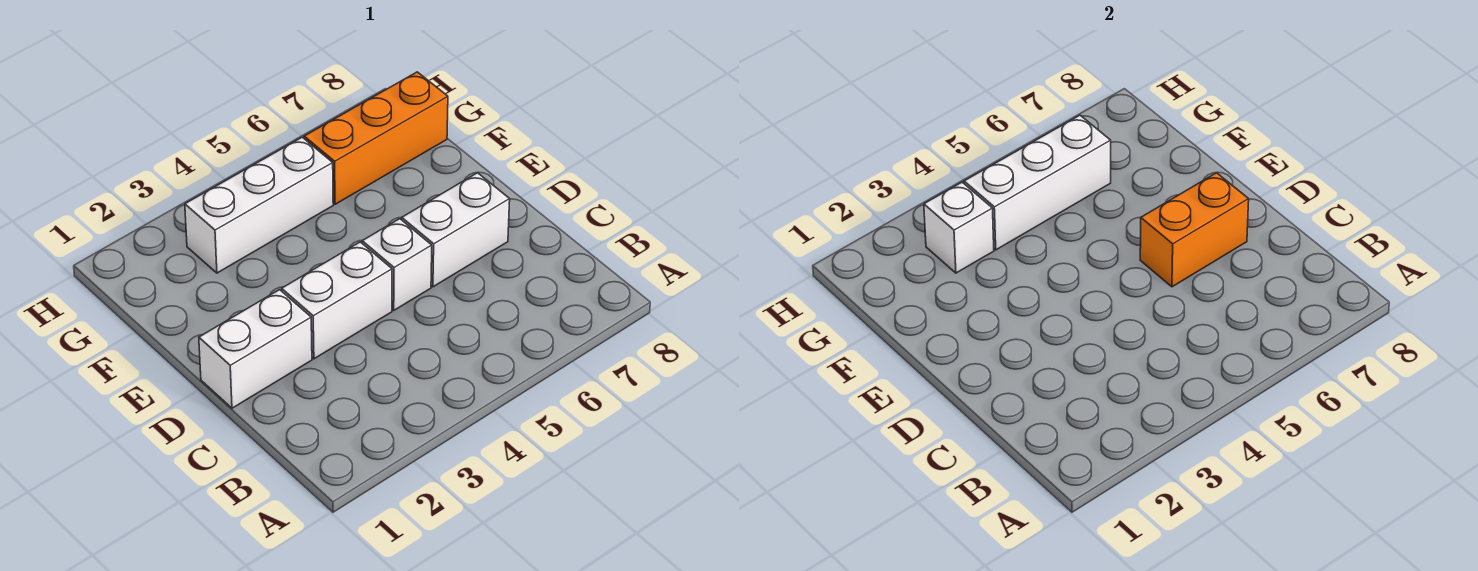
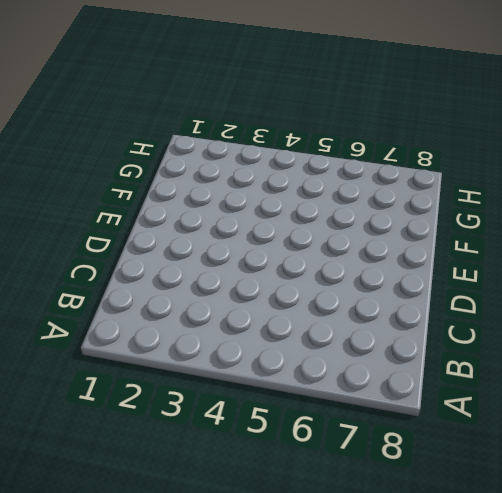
none -> white 1x2 brick [199,290,312,408]
none -> white 1x2 brick [282,242,392,359]

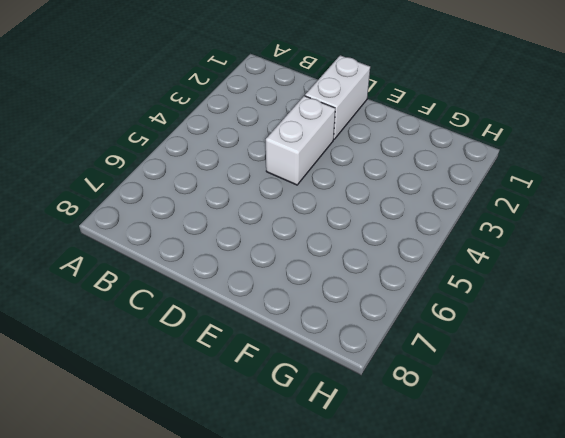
none -> white 1x1 brick [362,219,432,310]
none -> white 1x2 brick [402,173,510,287]

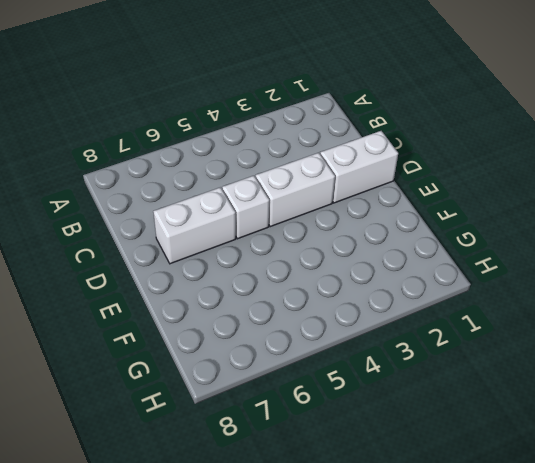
none -> white 1x3 brick [185,137,333,273]
none -> orange 1x3 brick [304,72,448,204]

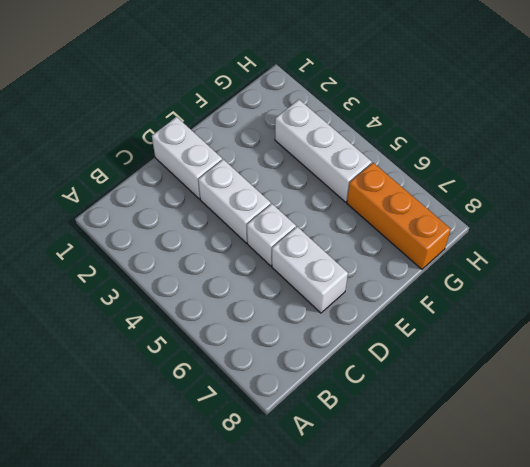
none -> orange 1x2 brick [1140,173,1249,287]
none -> white 1x1 brick [924,182,994,273]

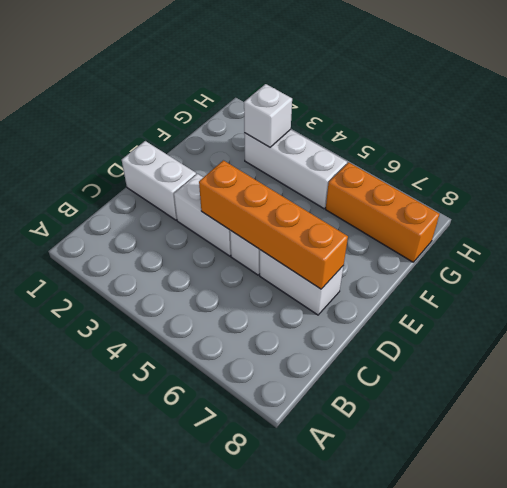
orange 1x4 brick [199,160,348,289] -> orange 1x2 brick [1140,173,1249,287]
none -> white 1x3 brick [964,115,1111,250]

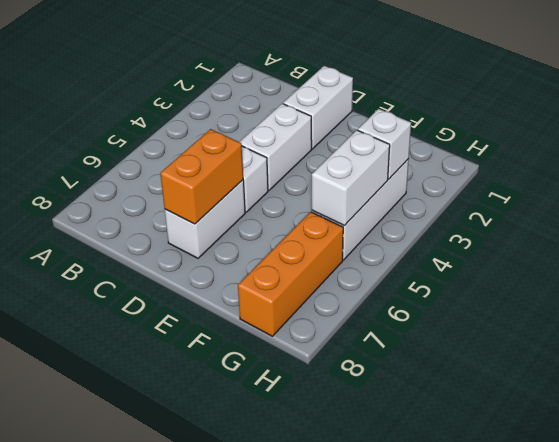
white 1x2 brick [312,130,390,226] -> white 1x3 brick [964,115,1111,250]

